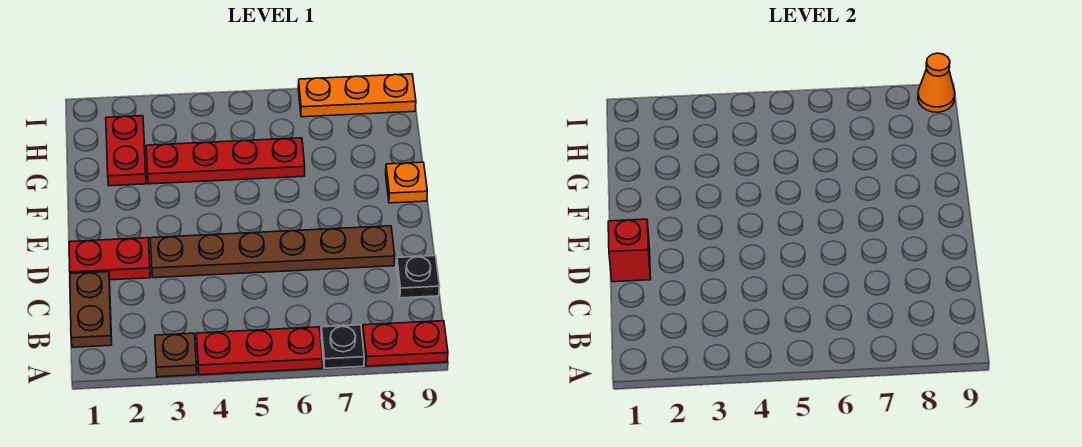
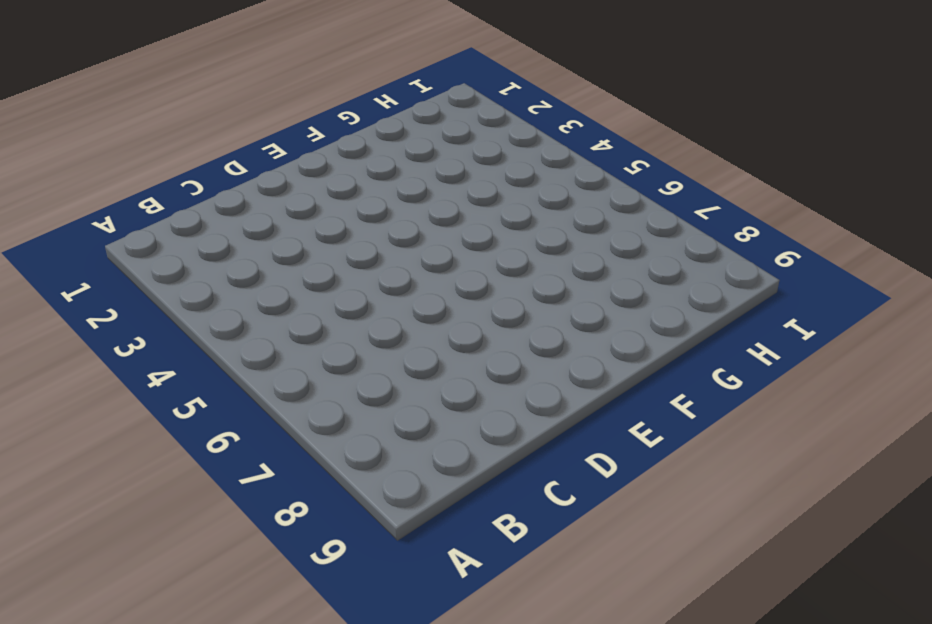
none -> brown 1x1 plate [155,333,197,377]
none -> red 1x3 plate [197,327,322,375]
none -> black 1x1 plate [321,325,364,368]

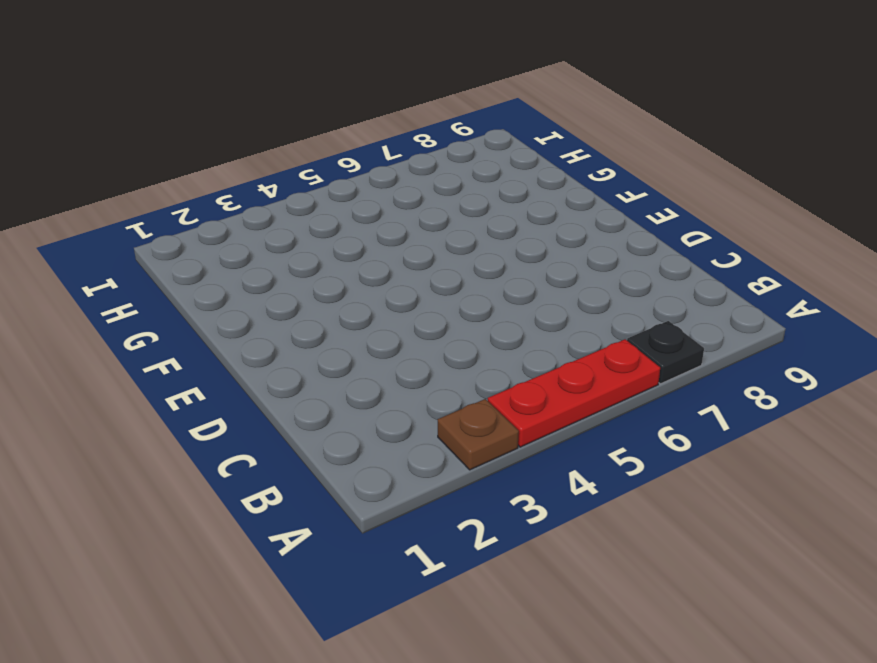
none -> red 1x2 plate [363,321,448,366]
none -> brown 1x2 plate [70,272,112,347]
none -> black 1x1 plate [396,256,440,298]

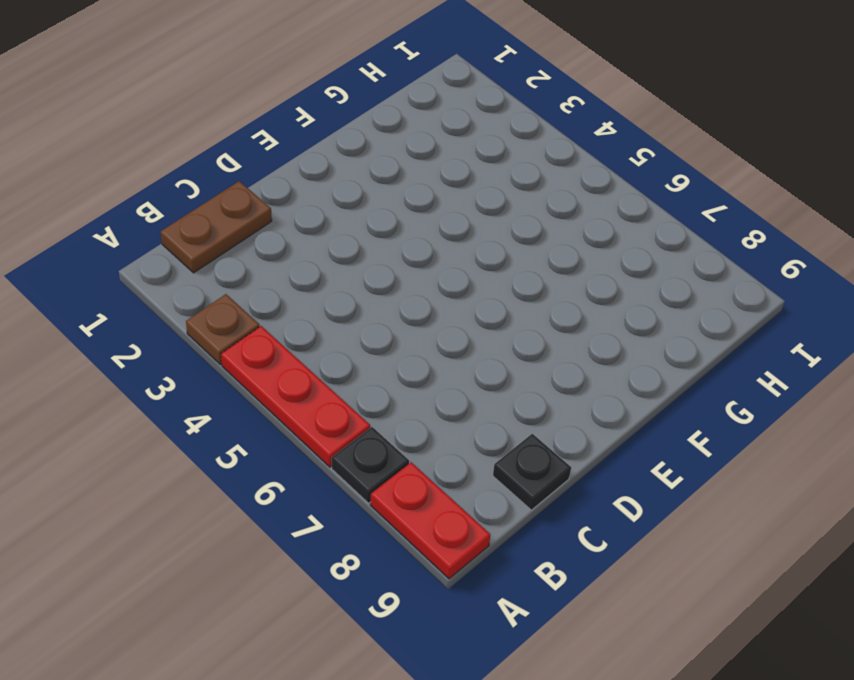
none -> red 1x2 plate [69,238,150,280]
none -> brown 1x6 plate [150,226,395,278]
none -> orange 1x1 plate [386,162,427,203]

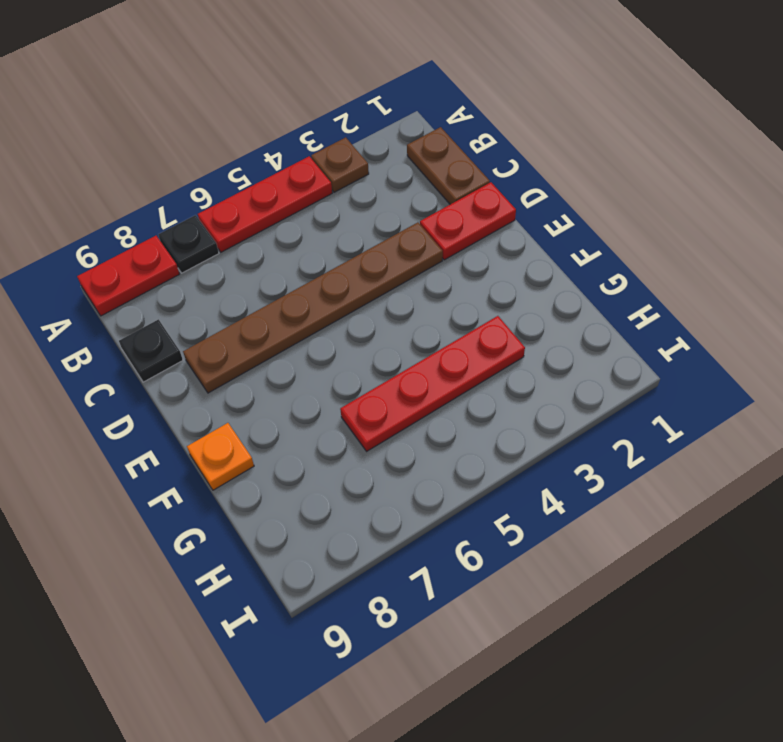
none -> red 1x2 plate [106,116,146,186]
none -> orange 1x3 plate [298,74,416,117]
none -> red 1x1 brick [608,219,651,282]

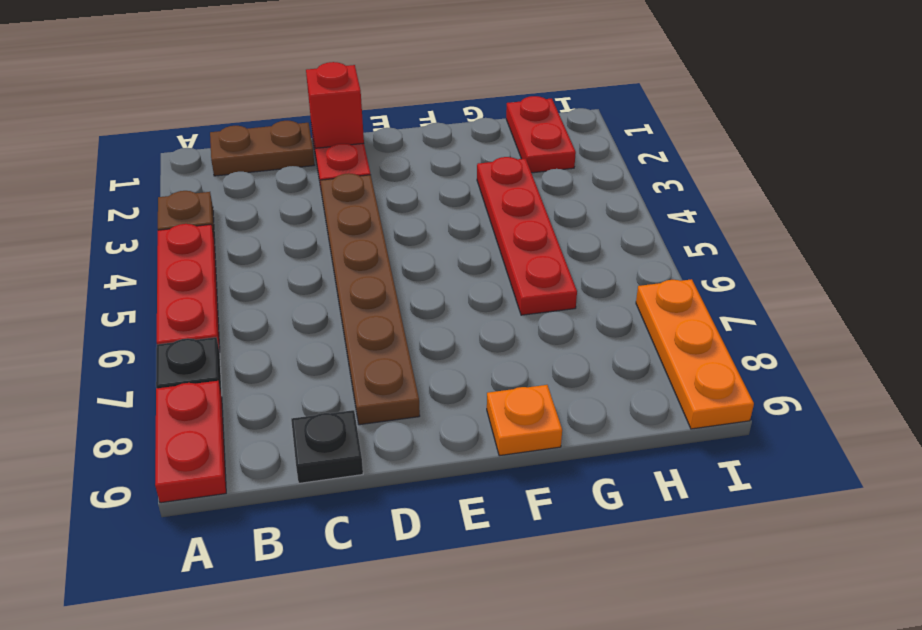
red 1x2 plate [506,96,576,173] -> red 1x2 plate turned to [106,116,146,186]
none -> orange 1x1 cone [918,53,955,112]

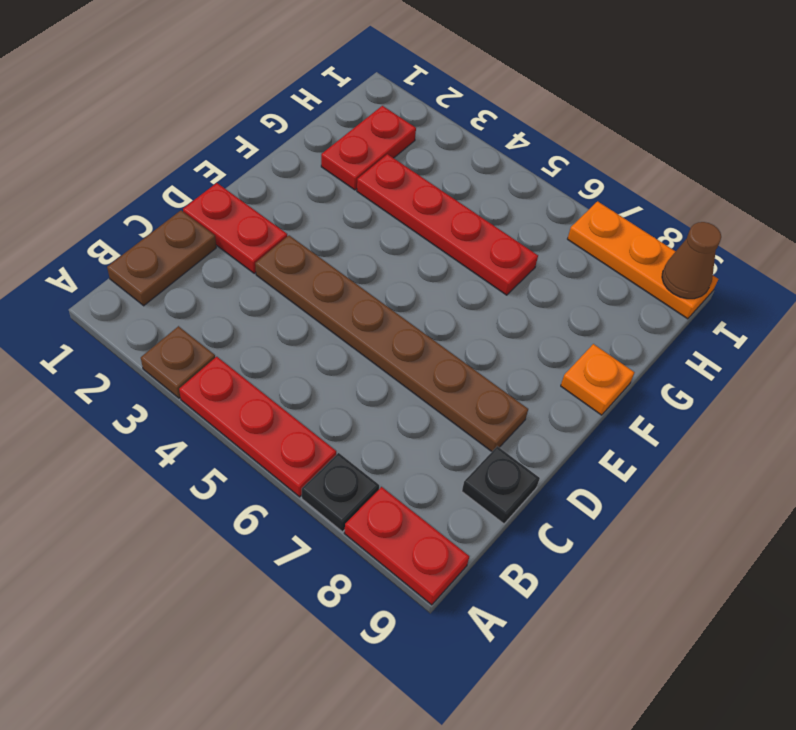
brown 1x1 cone [662,222,721,299] -> orange 1x1 cone [918,53,955,112]
none -> red 1x1 brick [608,219,651,282]

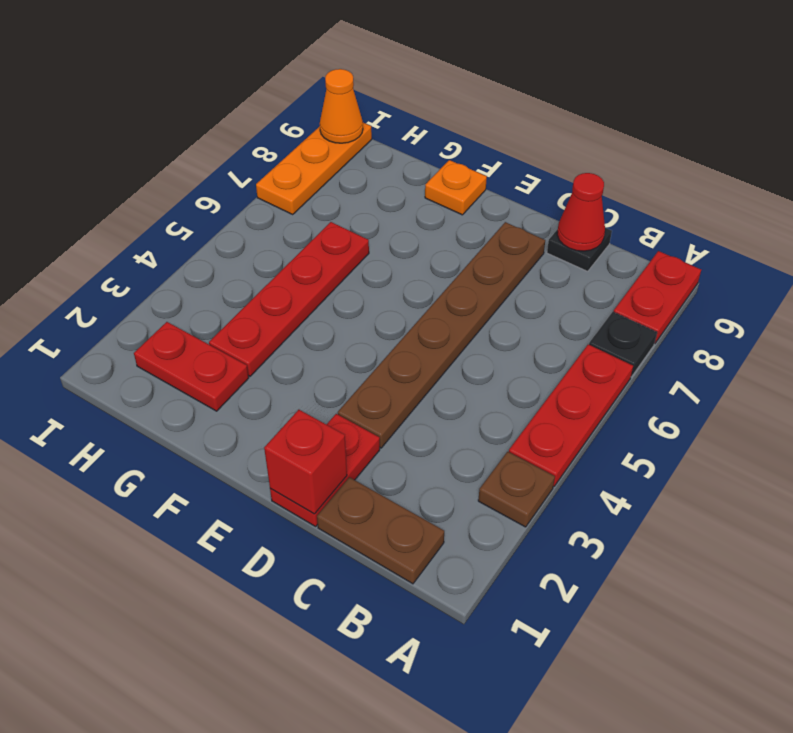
red 1x1 cone [557,173,605,251] -> none

